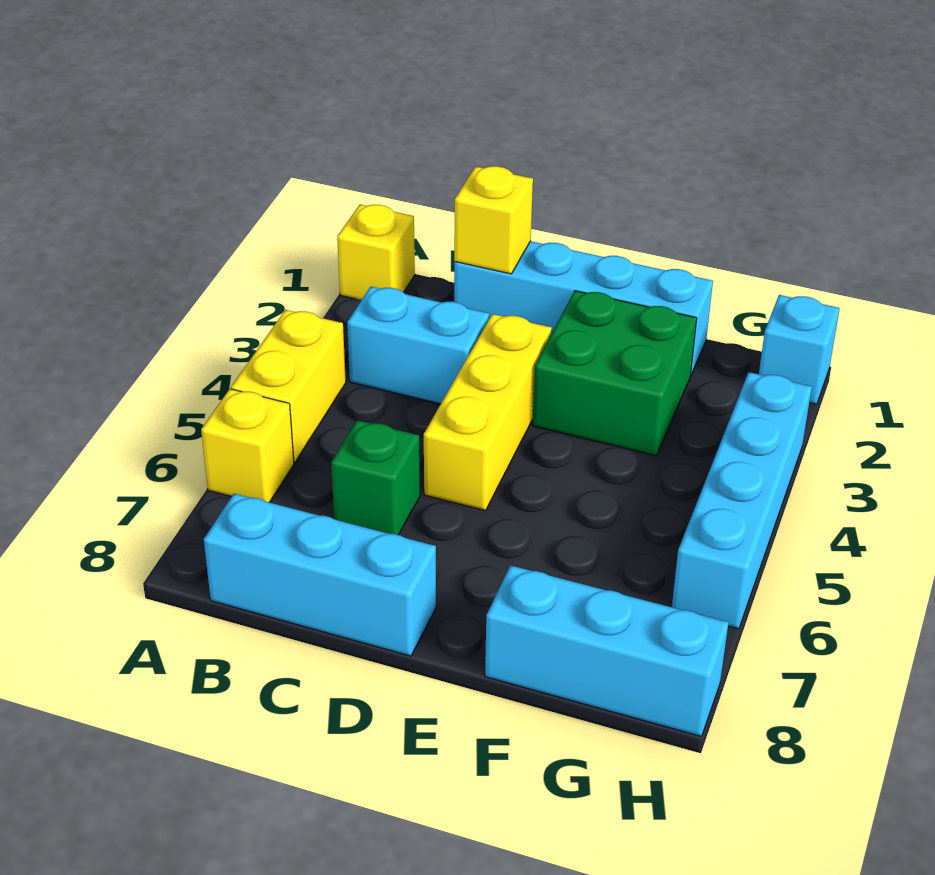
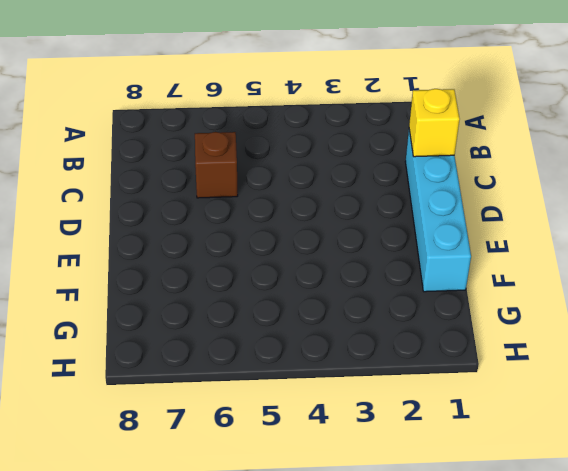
brown 1x1 brick [195,132,238,198] -> green 1x1 brick [331,420,420,535]
none -> yellow 1x1 brick [337,204,415,300]
none -> yellow 1x2 brick [231,310,346,462]
none -> yellow 1x1 brick [201,389,294,503]

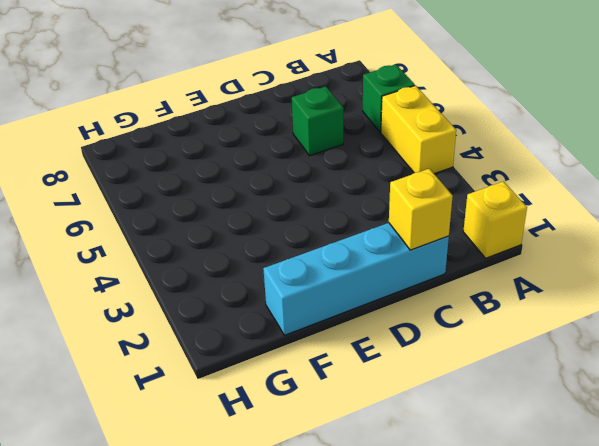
green 1x1 brick [363,64,415,132] -> yellow 1x1 brick [201,389,294,503]
none -> cyan 1x2 brick [347,287,489,404]
none -> cyan 1x3 brick [204,493,436,656]
none -> yellow 1x3 brick [424,314,552,511]

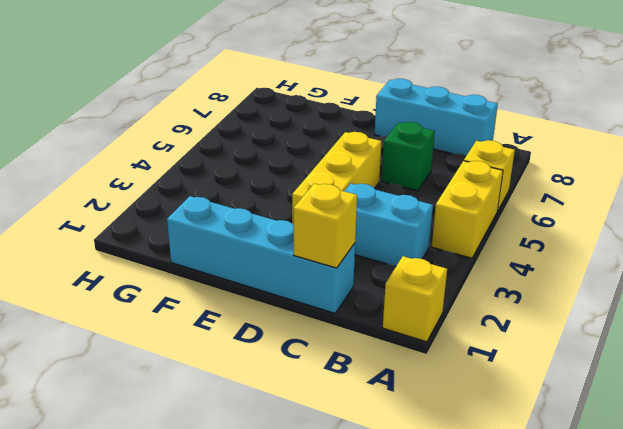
none -> green 2x2 brick [533,291,697,456]
none -> cyan 1x3 brick [485,565,729,736]
none -> cyan 1x1 brick [759,295,840,404]

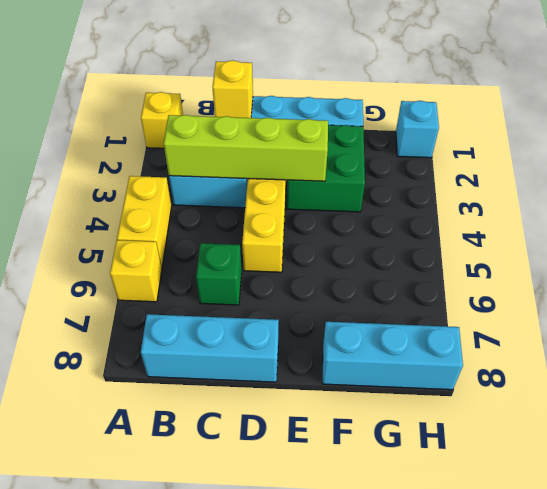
lime 1x4 brick [164,115,328,181] -> none
none -> cyan 1x4 brick [672,372,812,629]

